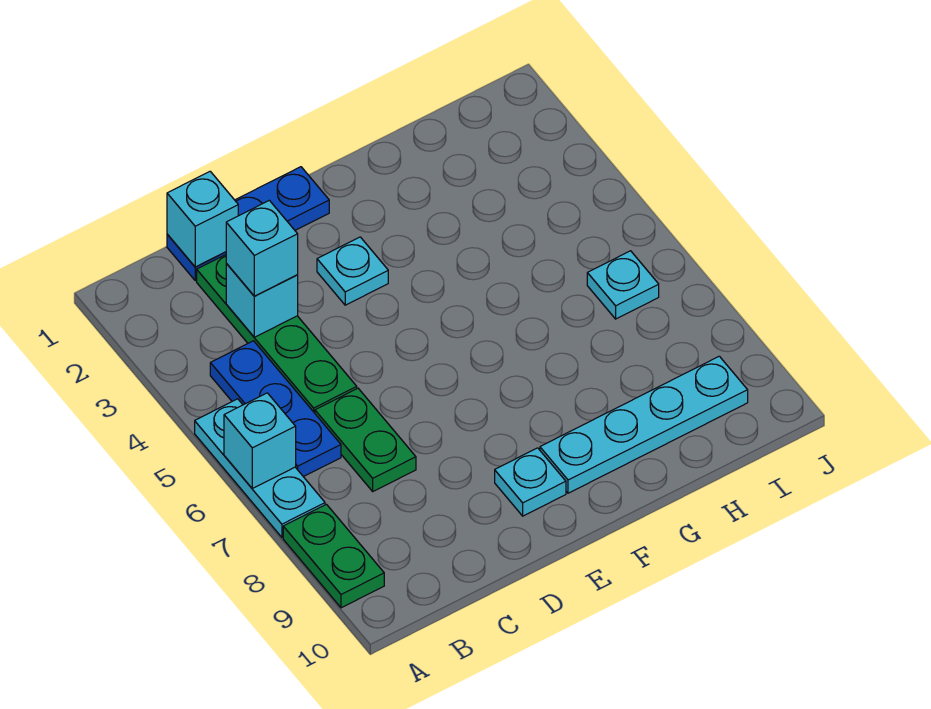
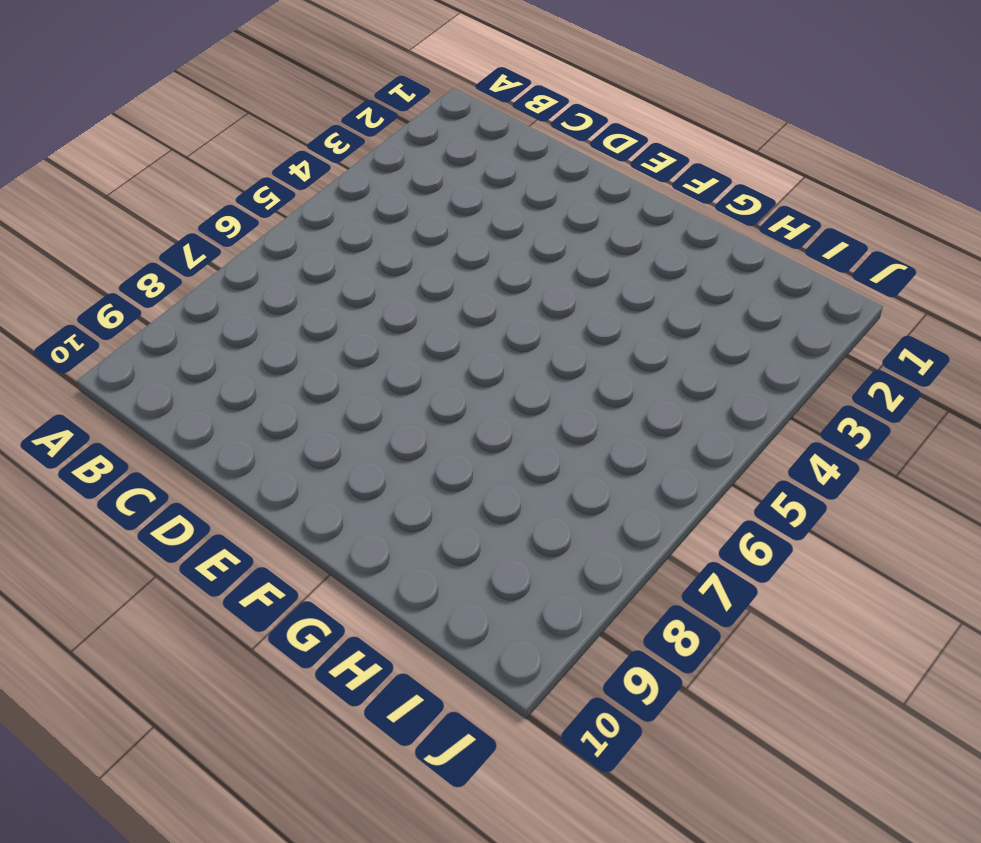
none -> cyan 1x3 plate [195,399,325,537]
none -> green 1x2 plate [283,504,384,608]
none -> blue 1x3 plate [210,341,341,477]

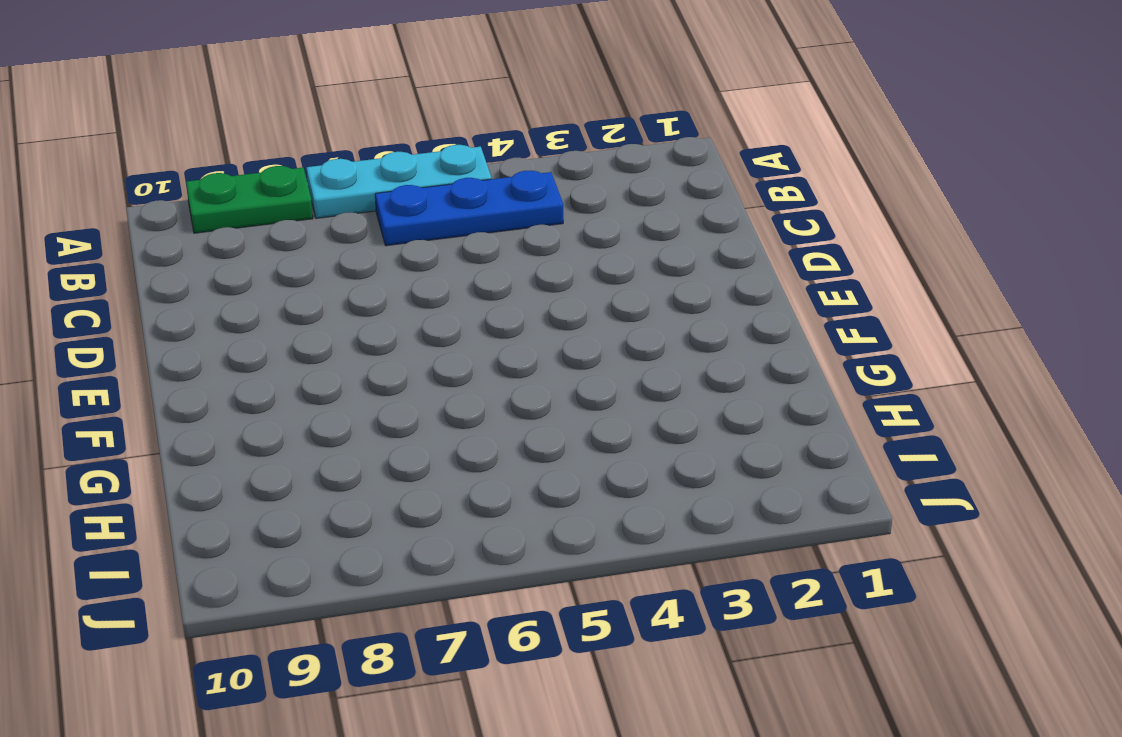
none -> blue 1x3 plate [167,167,329,281]
none -> green 1x4 plate [197,255,357,413]
none -> green 1x2 plate [315,388,416,491]

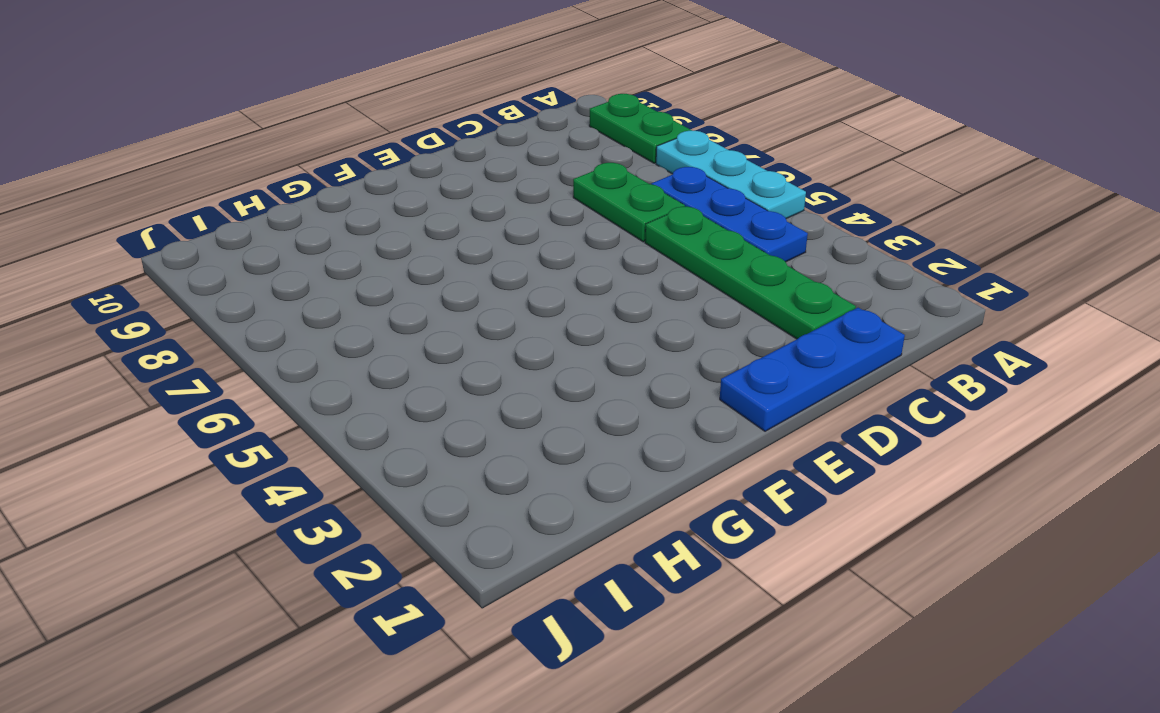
none -> cyan 1x1 plate [317,237,388,305]
none -> cyan 1x1 plate [495,448,566,516]
none -> cyan 1x4 plate [540,356,748,493]

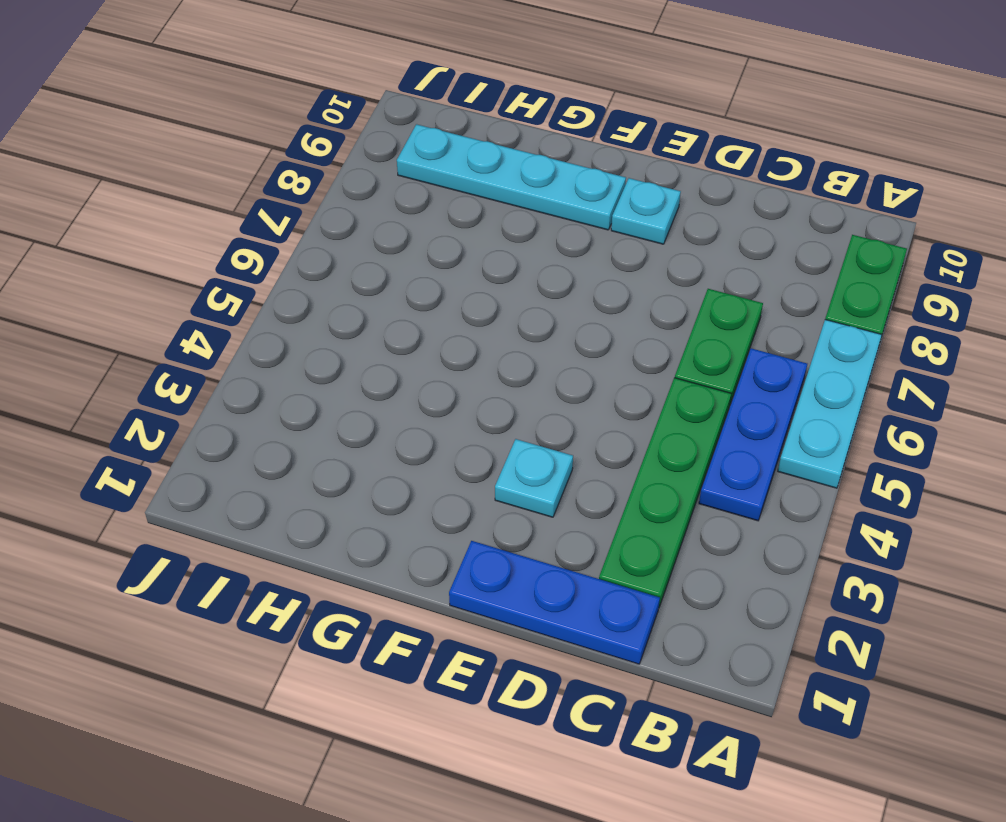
none -> cyan 1x1 plate [587,251,659,319]
none -> cyan 1x1 brick [224,393,296,488]
none -> cyan 1x1 brick [167,171,238,267]

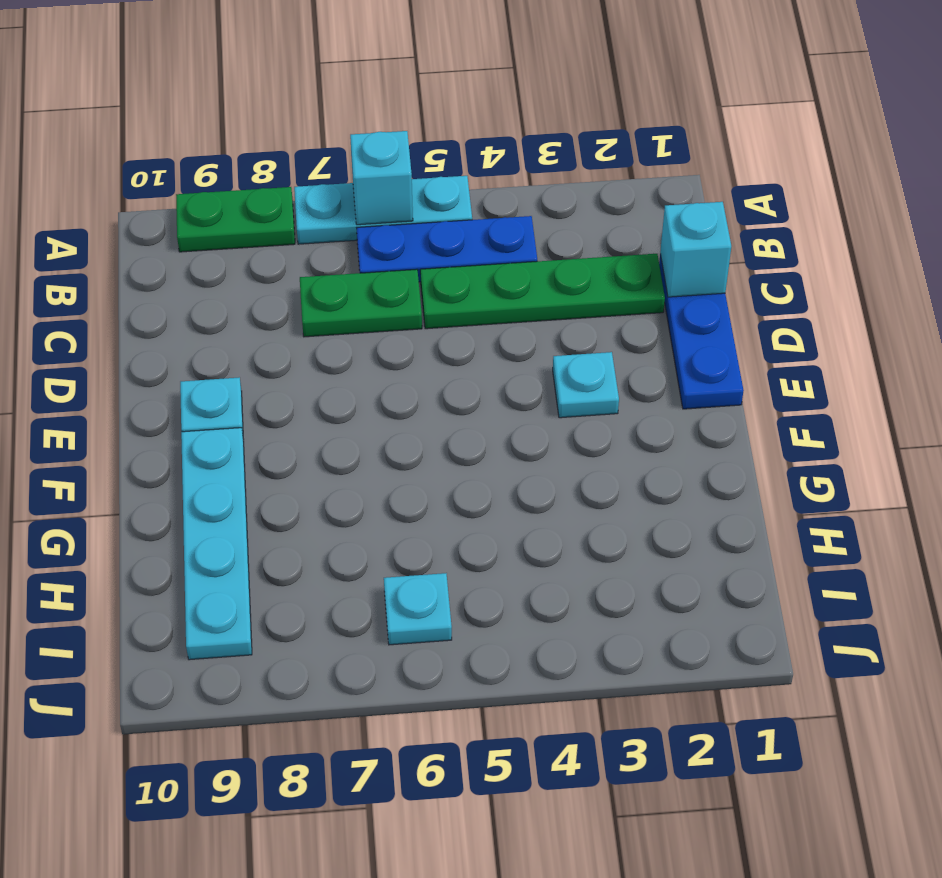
none -> cyan 1x1 brick [226,264,298,337]
none -> cyan 1x1 brick [226,200,298,296]

